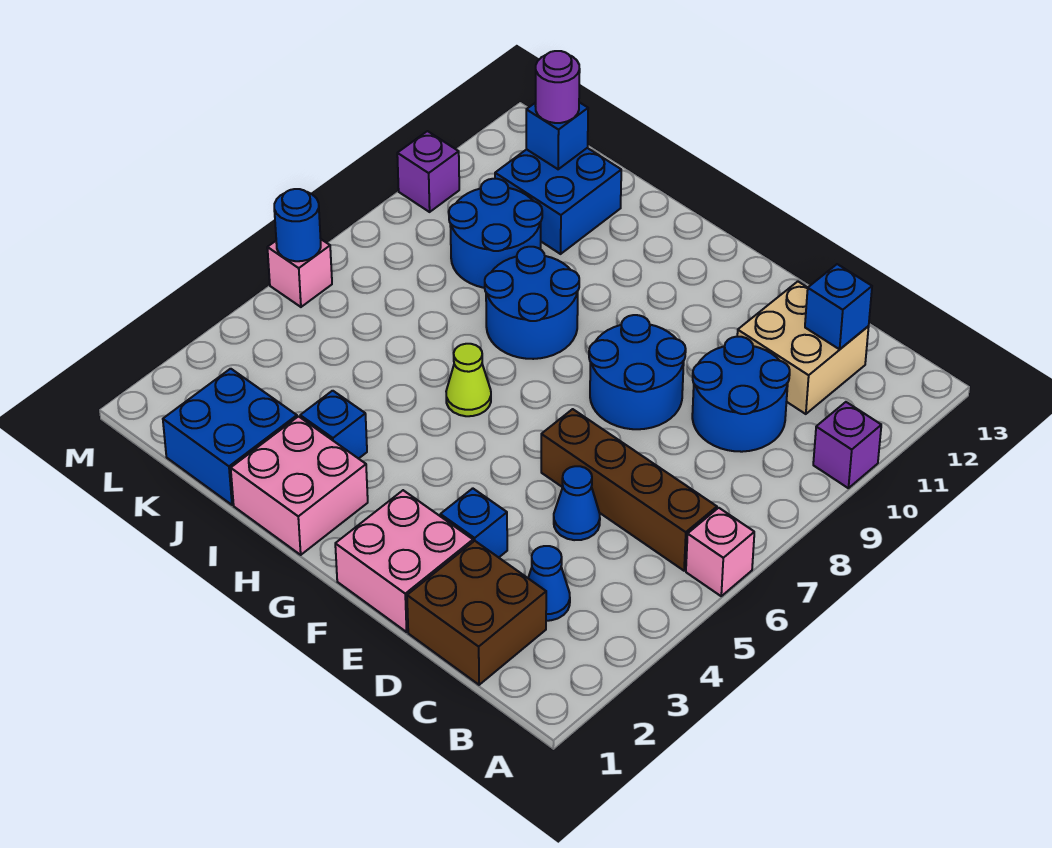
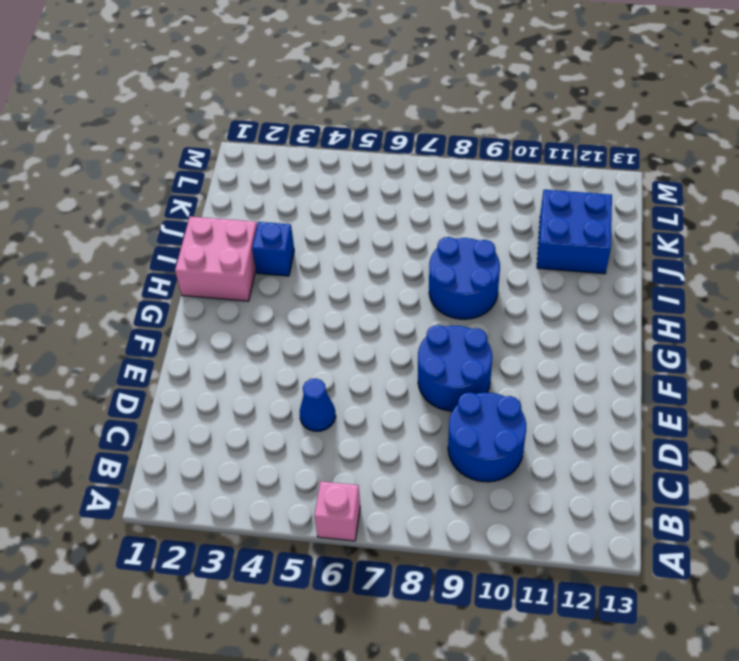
none -> purple 1x1 brick [813,402,881,488]
none -> brown 1x4 brick [541,409,717,571]
none -> brown 2x2 brick [407,541,546,685]

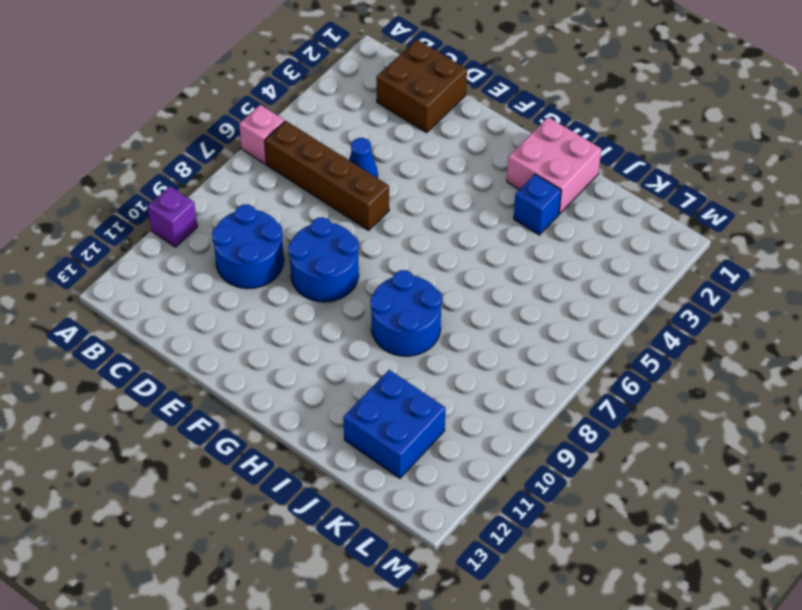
none -> blue 1x1 cone [528,546,570,621]
none -> tan 2x2 brick [737,282,869,414]
none -> pink 2x2 brick [335,490,473,632]

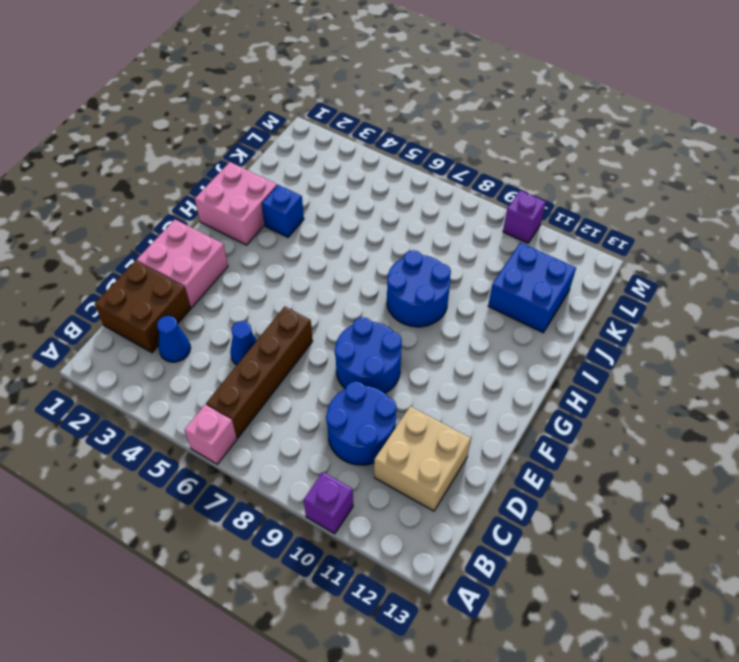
none -> blue 1x1 brick [440,488,507,557]
none -> lime 1x1 cone [446,344,491,416]
none -> blue 2x2 brick [163,369,297,505]

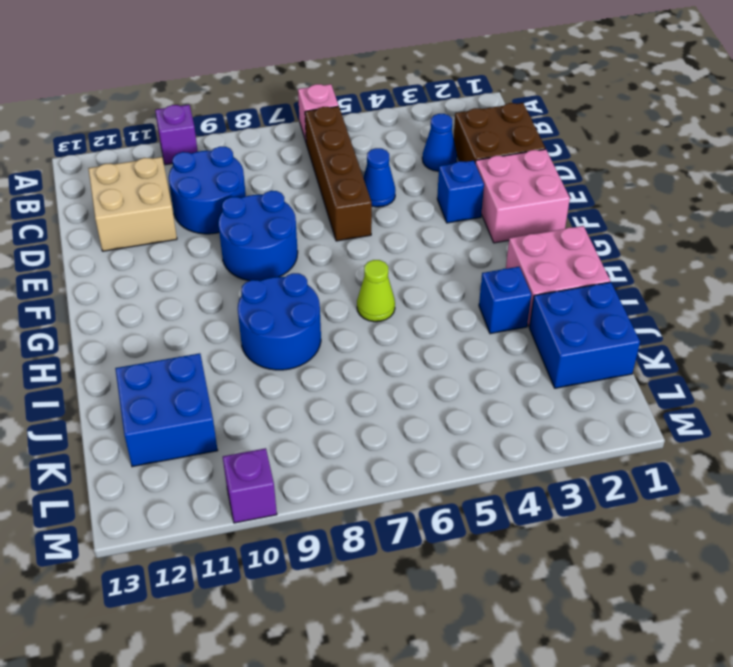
none -> blue 2x2 round brick [449,179,542,288]
none -> pink 1x1 brick [267,239,332,307]
none -> blue 1x1 brick [805,264,872,349]

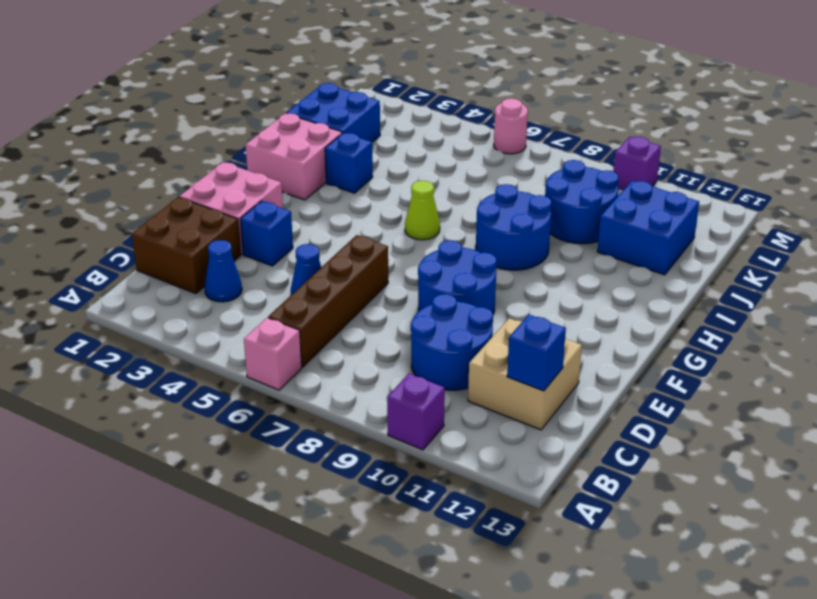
pink 1x1 round brick [494,98,528,154] -> pink 1x1 brick [267,239,332,307]
none -> blue 1x1 brick [526,102,588,169]
none -> blue 1x1 round brick [274,189,321,261]
none -> purple 1x1 round brick [535,51,580,123]

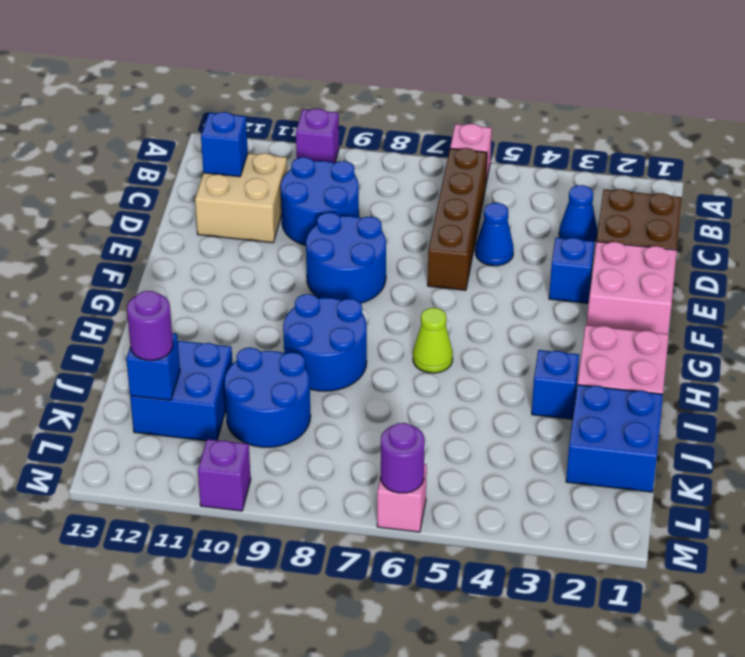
purple 1x1 round brick [381,423,425,493] -> blue 1x1 round brick [274,189,321,261]

